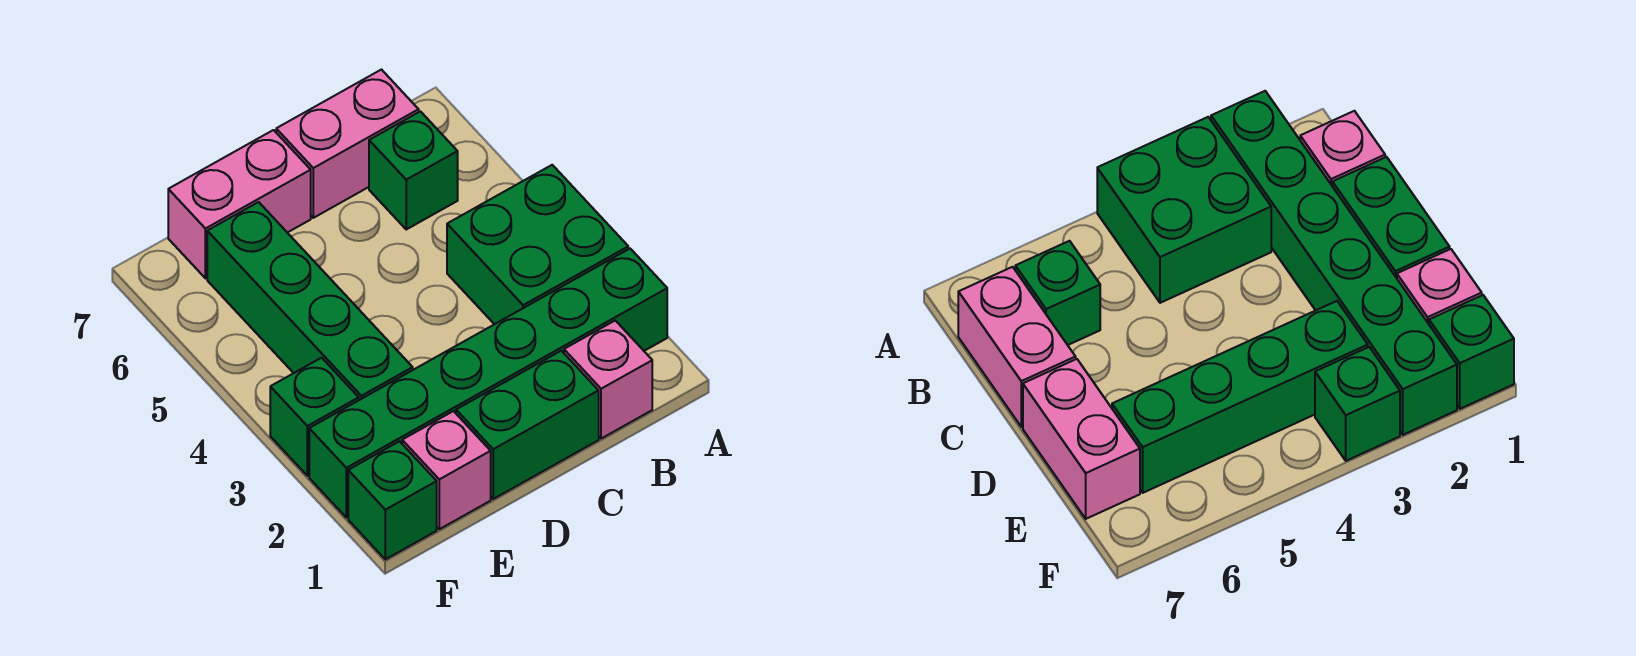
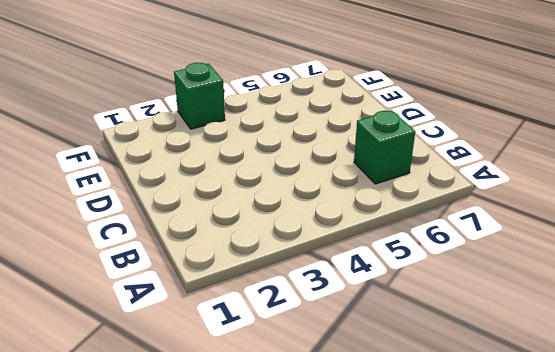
none -> green 1x6 brick [309,249,667,518]
none -> green 2x2 brick [447,165,628,324]

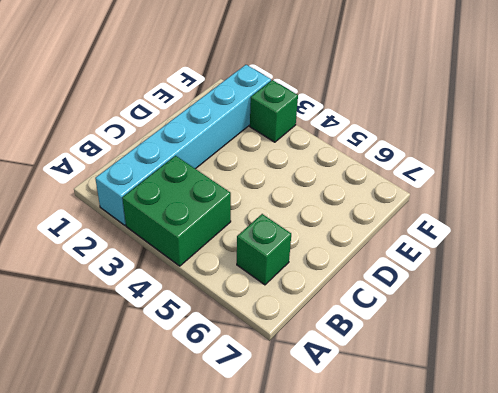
cyan 1x6 brick [95,65,271,225] -> green 1x6 brick [309,249,667,518]
none -> pink 1x1 brick [564,321,652,439]
none -> pink 1x2 brick [276,70,419,218]

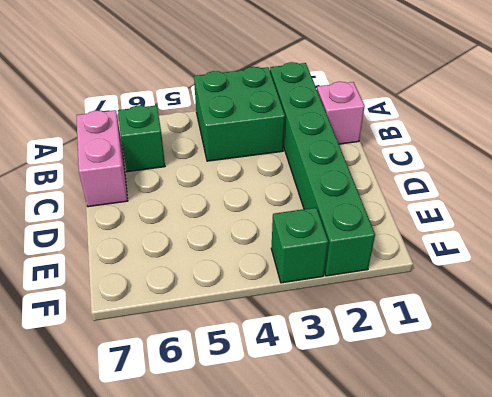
none -> green 1x2 brick [456,351,599,499]
none -> pink 1x2 brick [168,130,311,278]

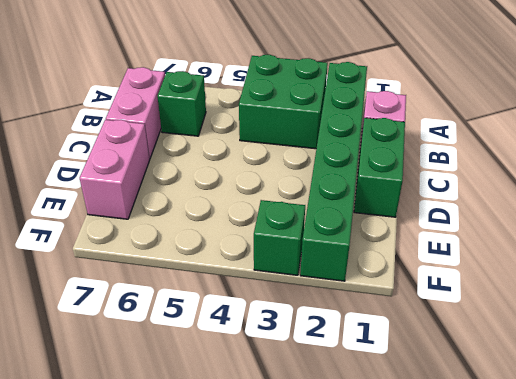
none -> pink 1x1 brick [402,411,491,529]
none -> green 1x4 brick [207,202,413,400]

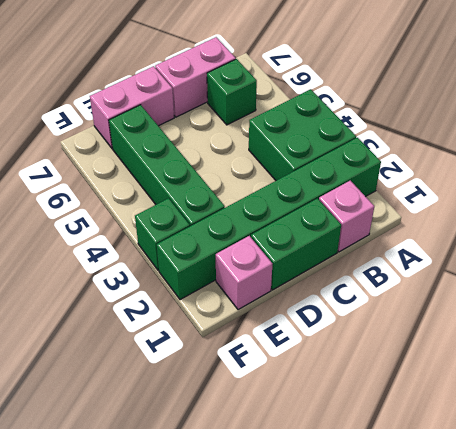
none -> green 1x1 brick [348,441,437,559]

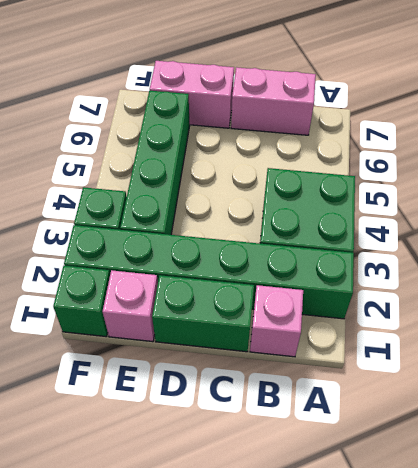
none -> green 1x1 brick [369,111,458,229]

